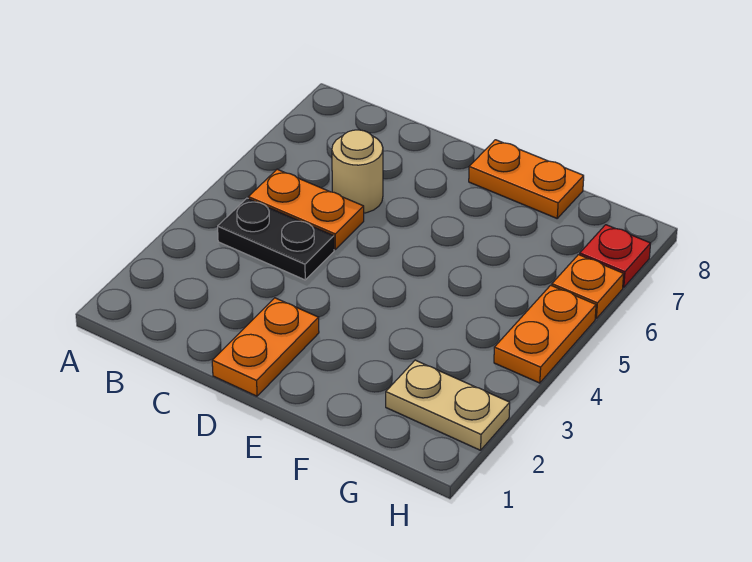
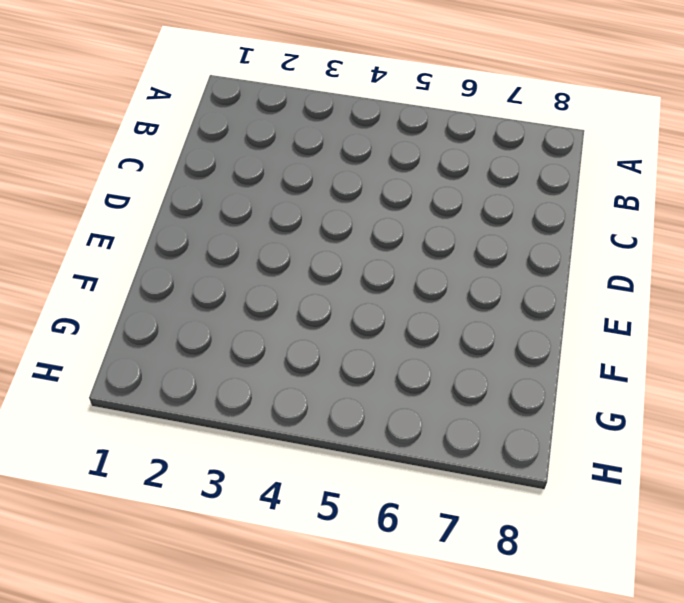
none -> black 1x2 plate [218,198,334,280]
none -> orange 1x2 plate [248,169,364,249]

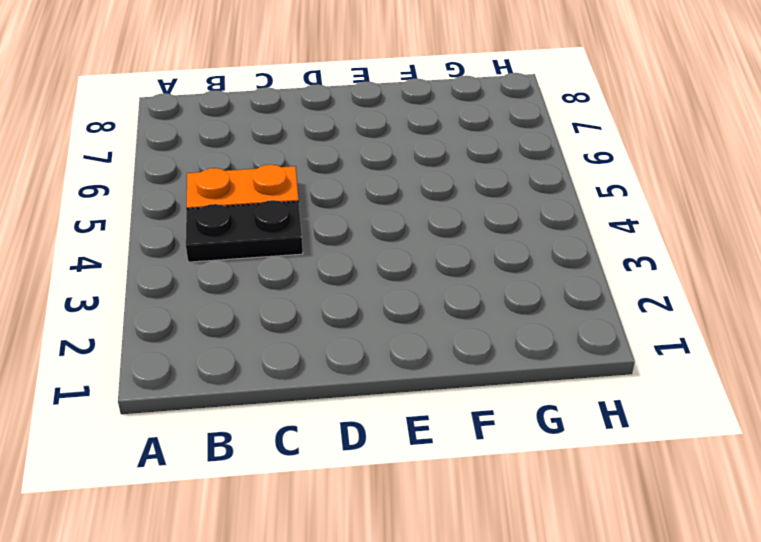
none -> tan 1x1 round brick [332,130,383,213]
none -> orange 1x2 plate [212,298,319,396]

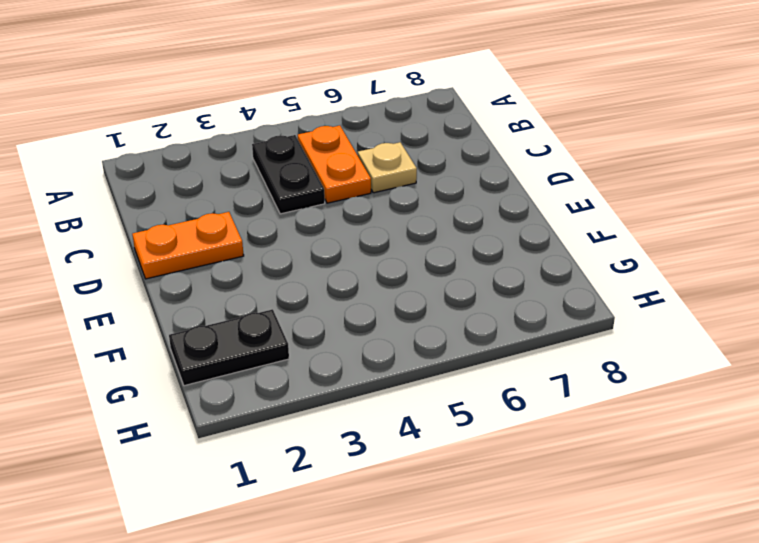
tan 1x1 plate [358,142,417,193] -> tan 1x1 round brick [332,130,383,213]
black 1x2 plate [169,309,289,386] -> tan 1x2 plate [386,360,510,450]
none -> orange 1x2 plate [469,140,584,218]
none -> orange 1x2 plate [494,285,596,383]

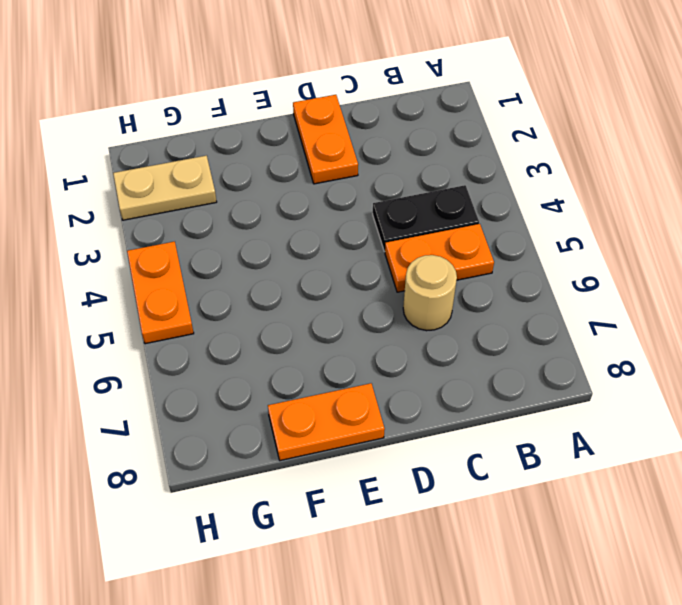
none -> orange 1x1 plate [552,255,624,318]
none -> red 1x1 plate [580,225,651,288]

